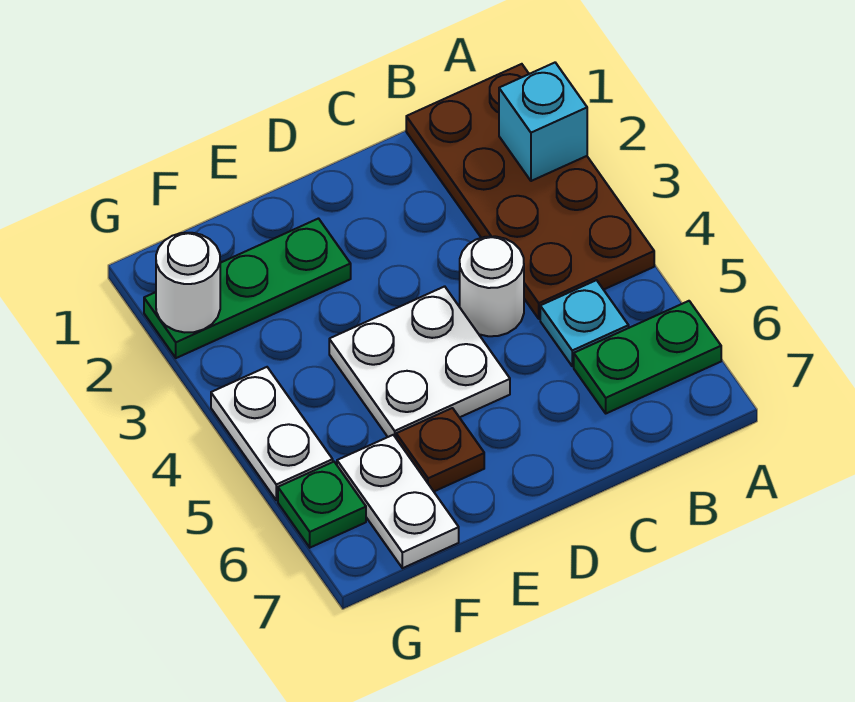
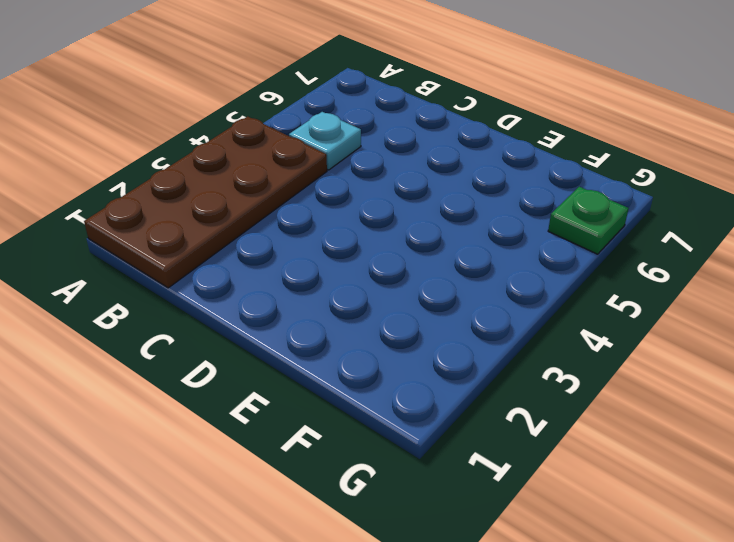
none -> green 1x2 plate [574,301,721,413]
none -> white 1x1 round brick [460,236,524,336]
none -> white 2x2 plate [329,286,510,438]

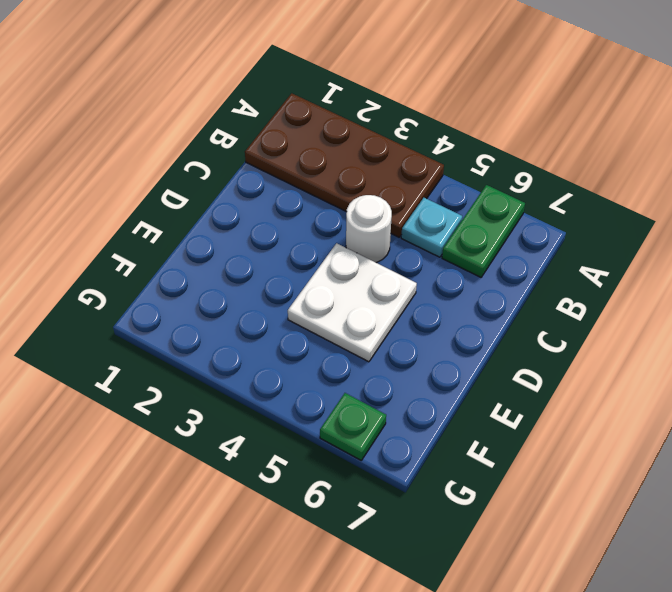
none -> green 1x3 plate [144,219,351,358]
none -> brown 1x1 plate [396,408,484,491]
none -> white 1x2 plate [337,435,459,568]

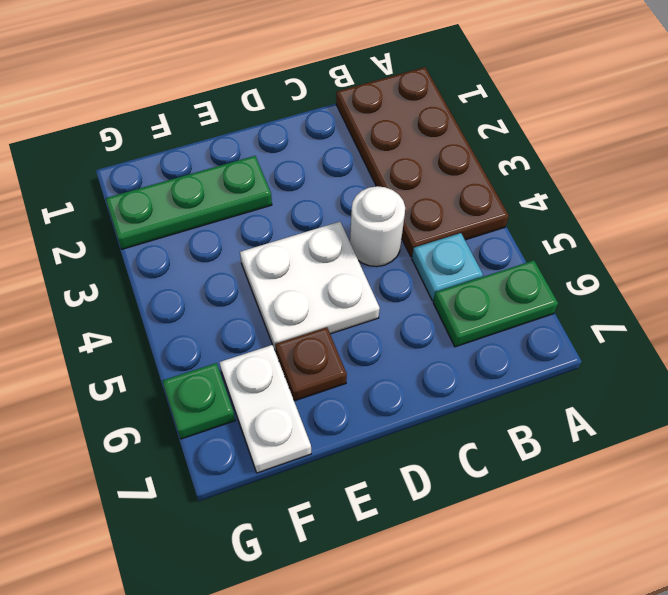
none -> white 1x2 plate [211,367,333,500]
none -> cyan 1x1 brick [499,63,587,181]
none -> white 1x1 round brick [156,233,220,333]

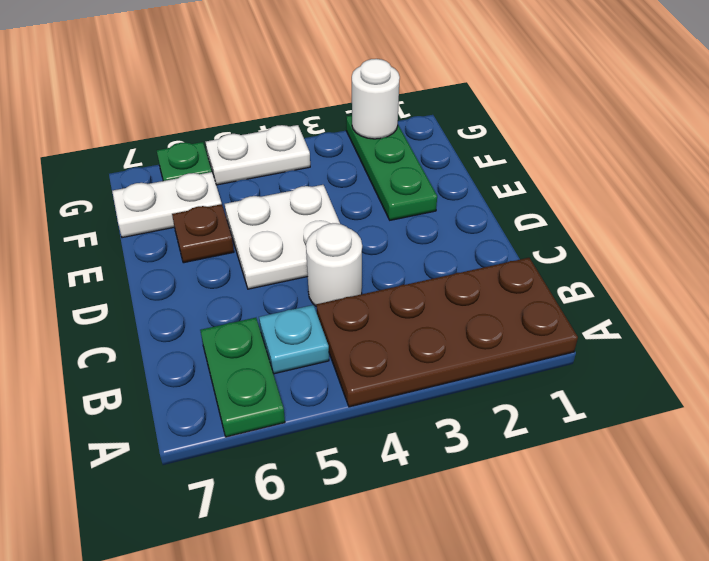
none -> cyan 1x1 brick [499,63,587,181]

